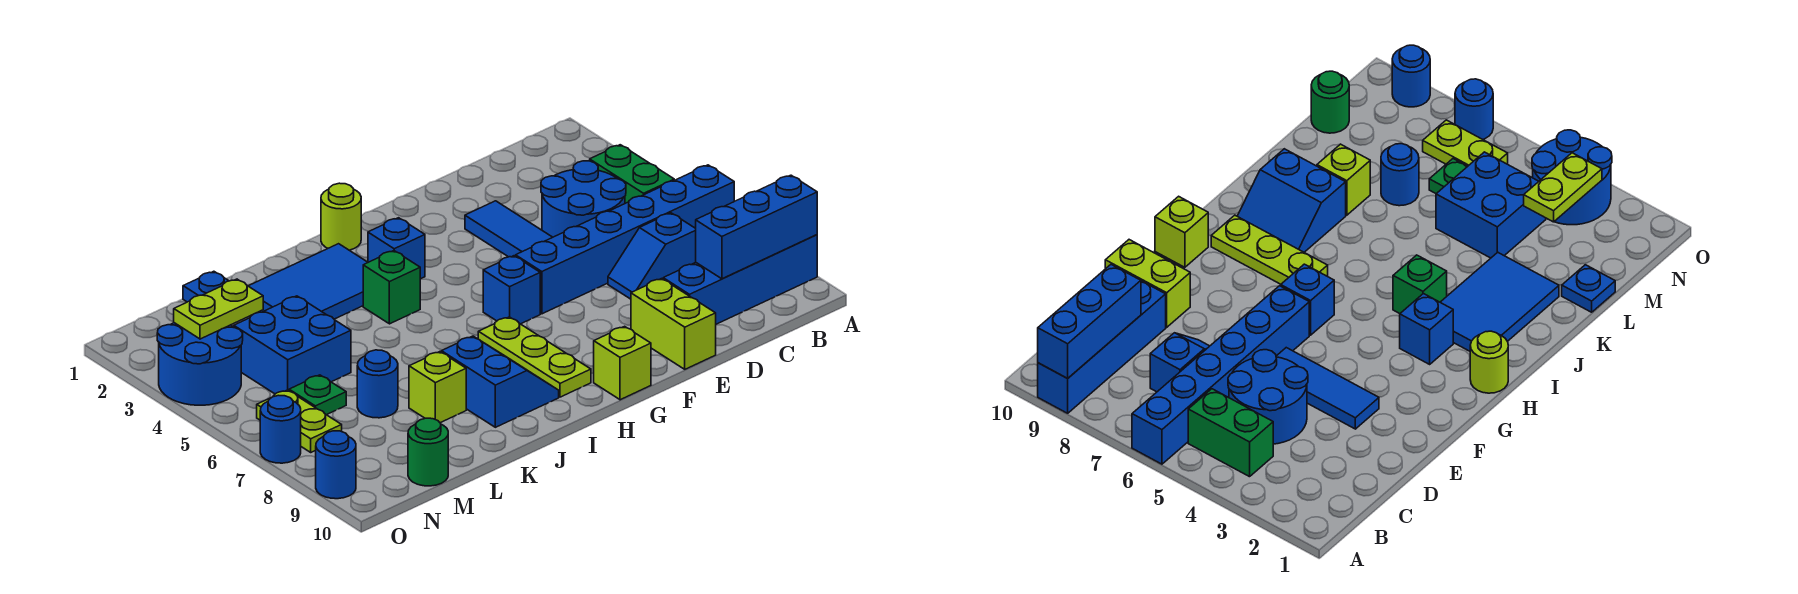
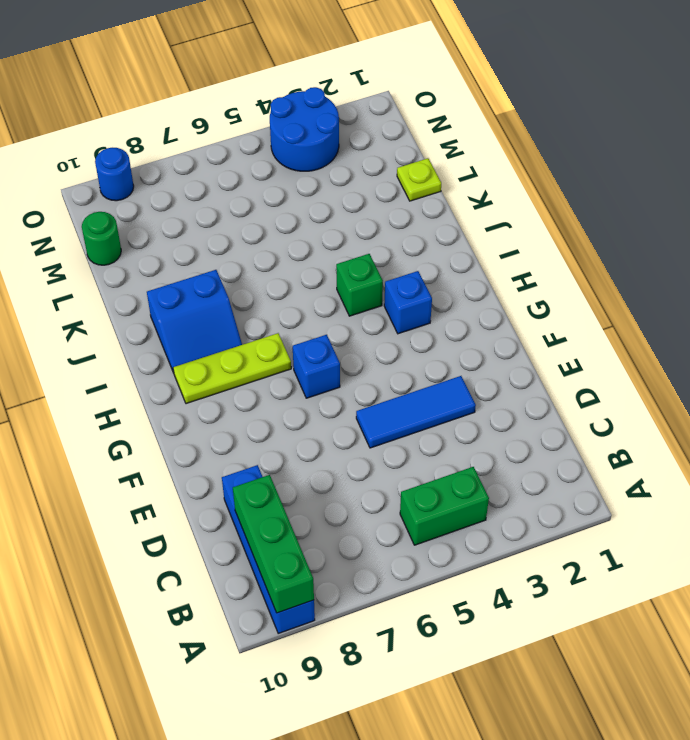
green 1x3 brick [233,475,314,613] -> blue 1x3 brick [696,175,817,279]
lime 1x1 plate [397,158,441,201] -> blue 1x1 plate [183,271,228,302]
none -> blue 1x6 brick [516,165,734,314]
none -> blue 2x2 round brick [541,161,626,237]
none -> blue 1x2 slope [608,213,696,299]

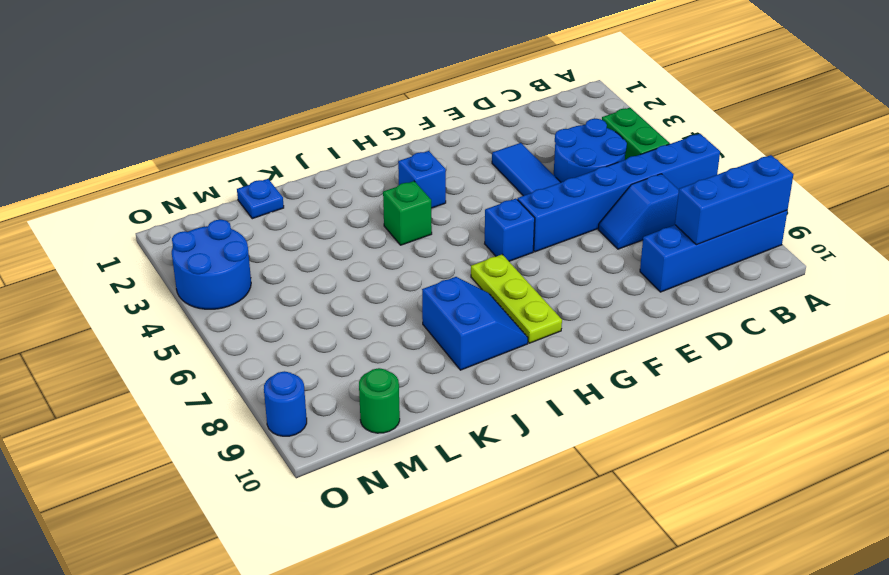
none -> lime 1x2 brick [631,279,716,369]
none -> lime 1x1 brick [594,326,651,400]
none -> lime 1x1 round brick [321,183,361,250]

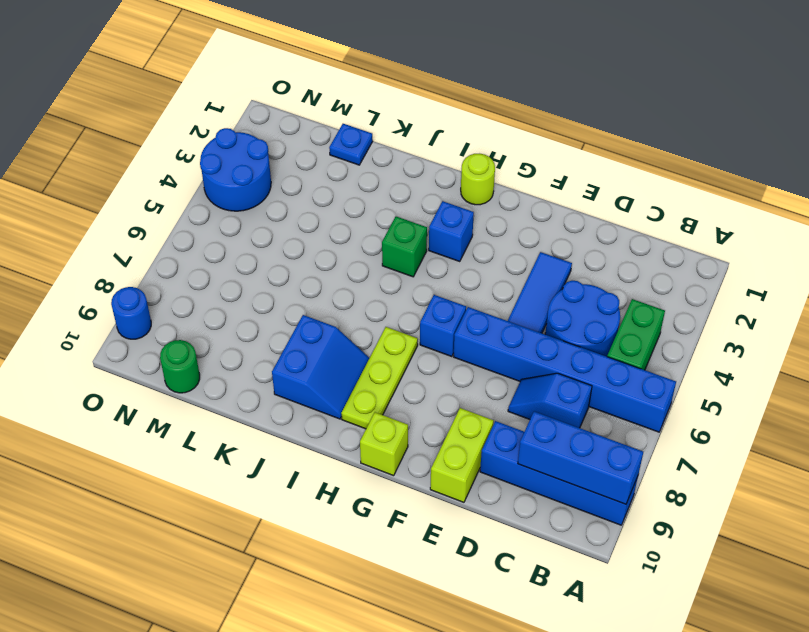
none -> blue 2x3 tile [249,244,368,319]
none -> lime 1x1 brick [409,352,466,423]
none -> blue 2x2 brick [234,296,351,394]

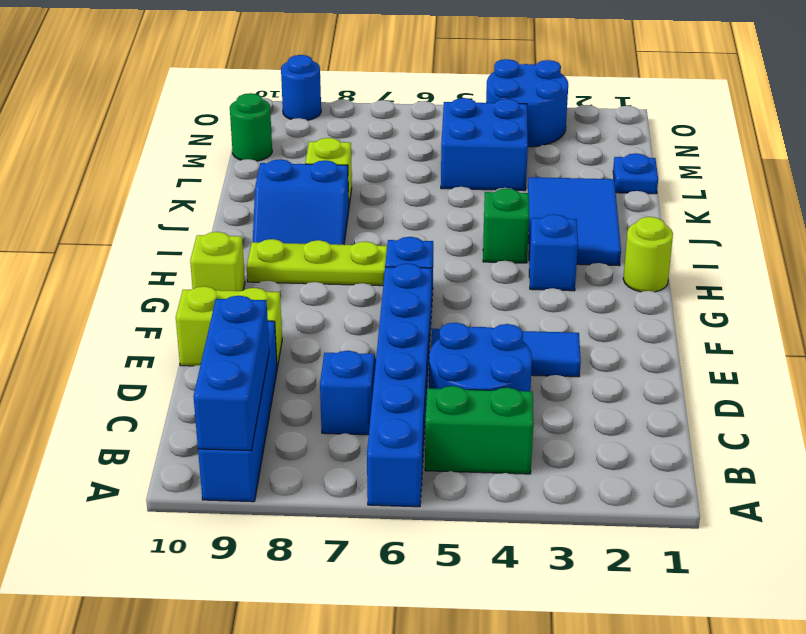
none -> blue 1x1 round brick [357,350,398,418]
none -> green 1x1 plate [289,375,346,415]
none -> lime 1x2 plate [257,390,342,452]

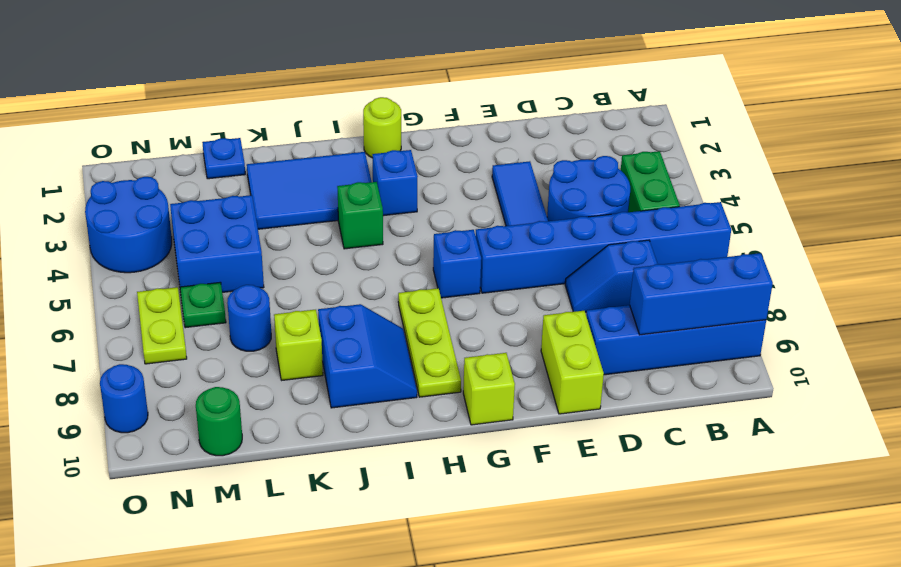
none -> blue 1x1 round brick [260,395,301,463]
none -> lime 1x2 plate [174,279,263,339]

